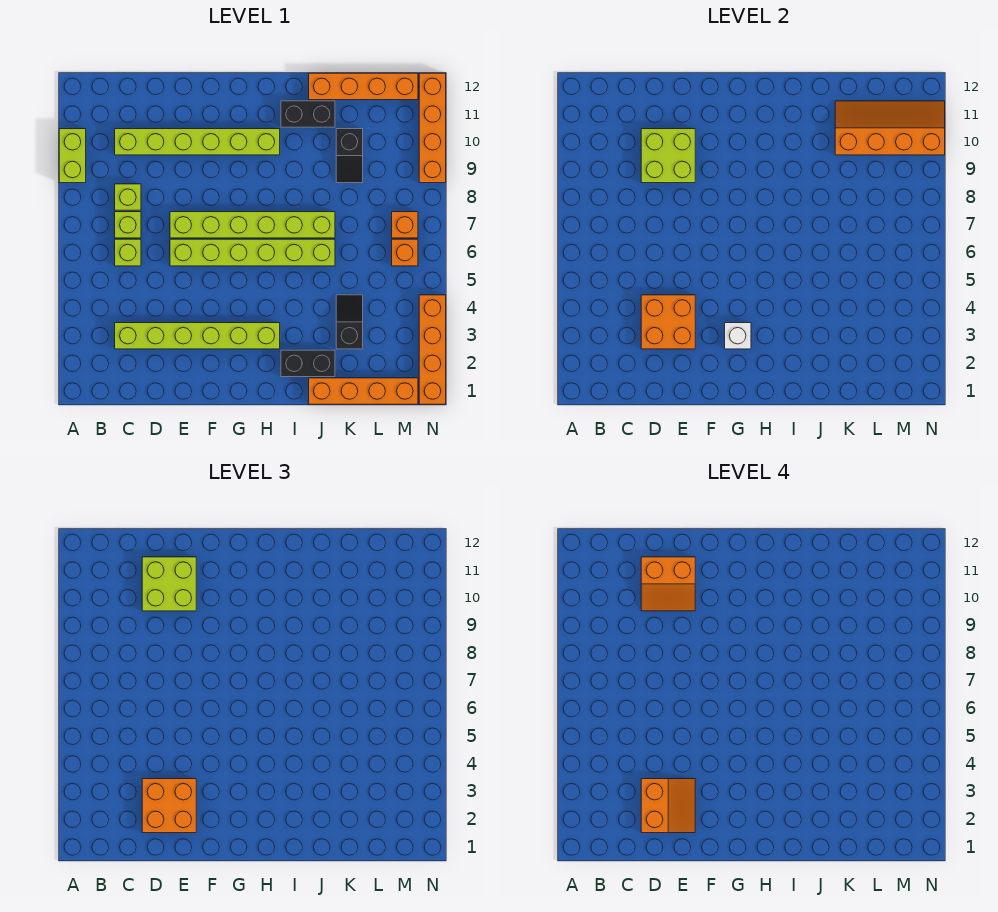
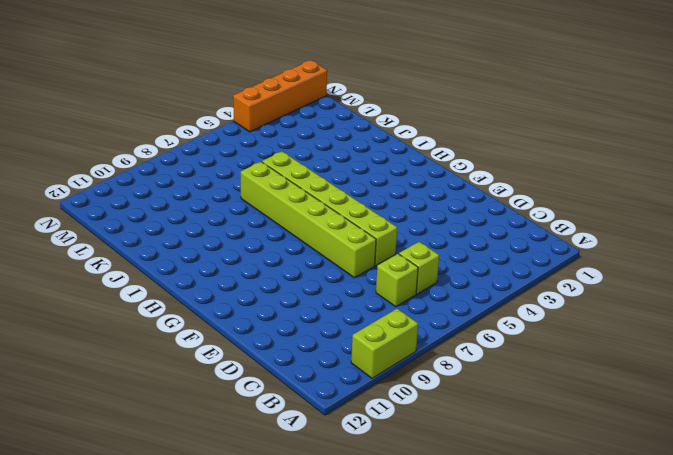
none -> lime 1x6 brick [115,323,280,349]
none -> lime 1x1 brick [115,184,141,210]
none -> lime 1x6 brick [115,129,280,155]

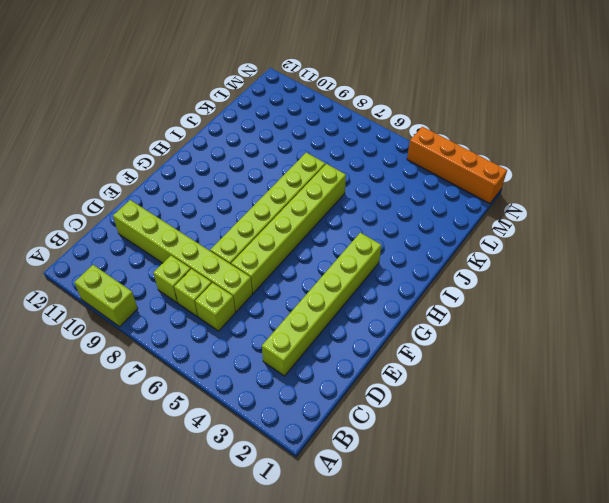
lime 1x6 brick [113,200,252,312] -> lime 1x6 brick turned to [115,129,280,155]
none -> black 1x2 brick [281,350,335,377]
none -> black 1x2 brick [281,101,335,127]
none -> orange 1x4 brick [309,378,418,404]

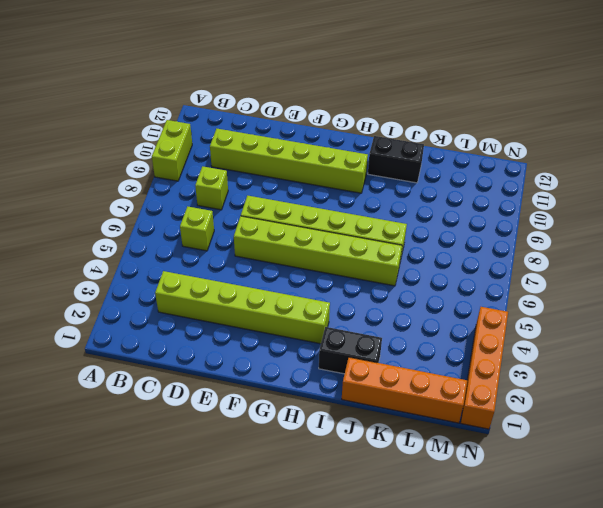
none -> lime 1x1 brick [115,212,141,238]
none -> orange 1x4 brick [309,73,418,100]
none -> black 1x2 slope [336,295,363,349]

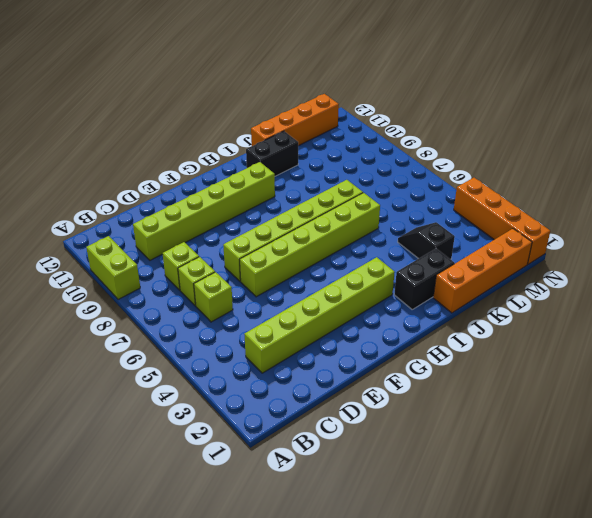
none -> black 1x2 slope [336,129,363,183]
none -> orange 1x1 brick [392,239,418,266]
none -> orange 1x1 brick [392,212,418,238]

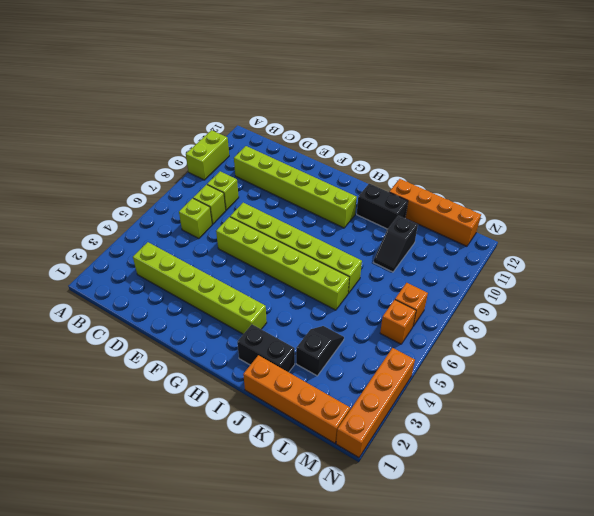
none -> orange 1x4 brick [419,73,446,183]
none -> orange 2x2 brick [641,295,695,349]
none -> lime 2x2 brick [641,129,695,183]

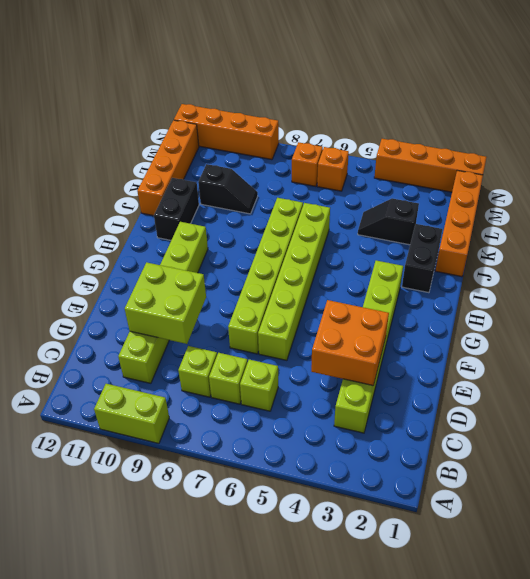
none -> white 1x1 brick [725,323,751,349]
none -> orange 2x4 slope [835,101,945,155]
none -> orange 2x2 brick [142,779,196,833]

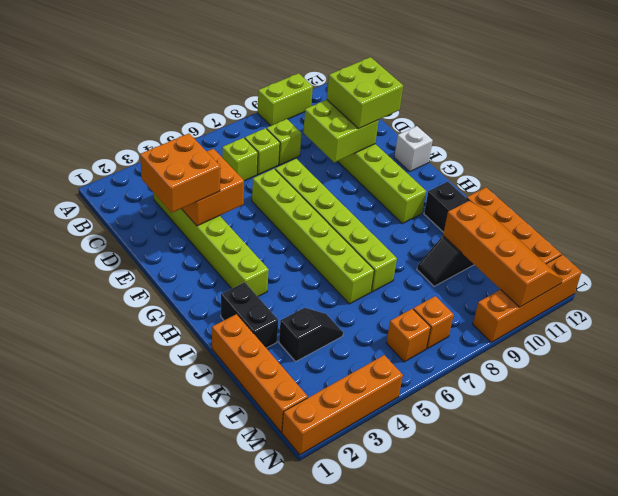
white 1x1 brick [394,126,433,172] -> white 1x1 brick moved to [725,323,751,349]
none -> orange 2x2 slope [641,779,695,833]
none -> orange 2x2 slope [641,557,695,611]

